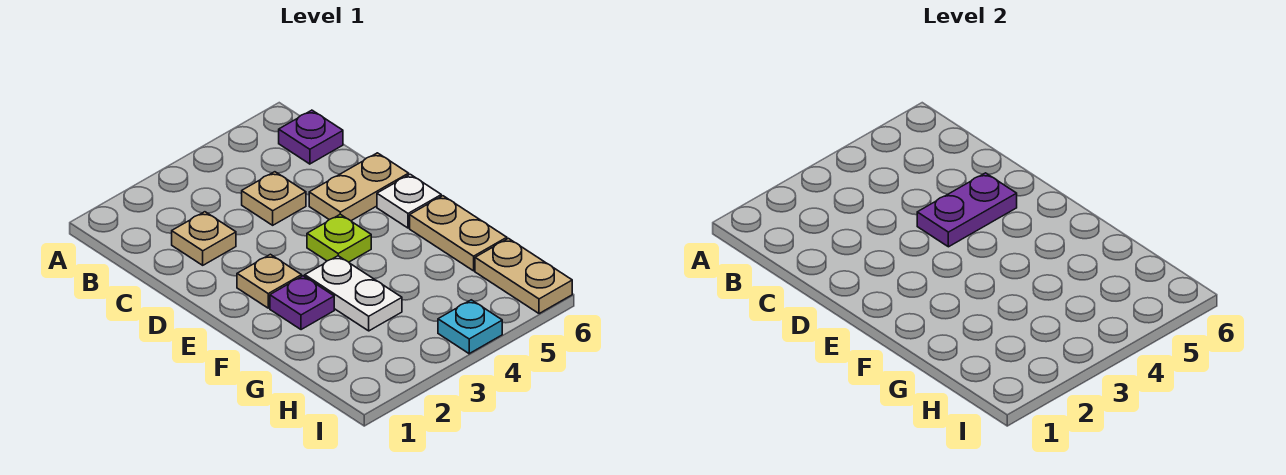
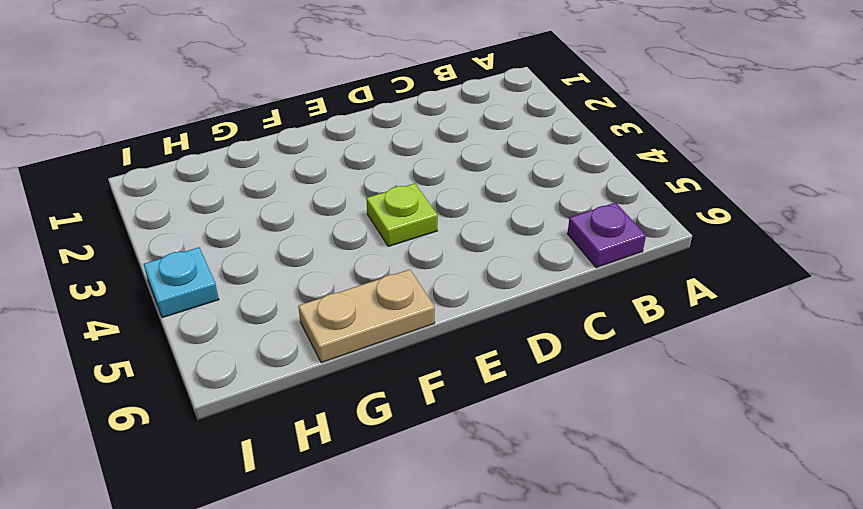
none -> tan 1x1 plate [172,212,236,265]
none -> tan 1x1 plate [242,172,306,225]
none -> tan 1x2 plate [309,153,409,221]

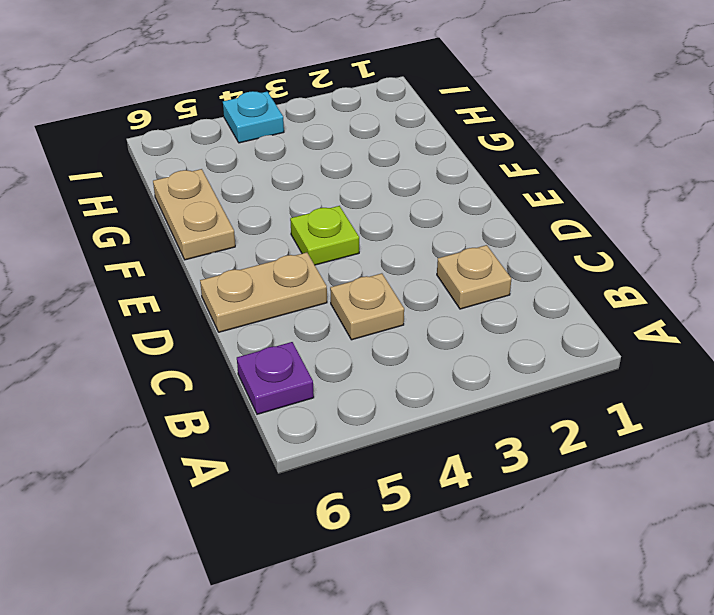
none -> tan 1x1 plate [237,254,302,308]
none -> white 1x1 plate [377,174,441,228]
none -> purple 1x1 plate [270,276,334,330]

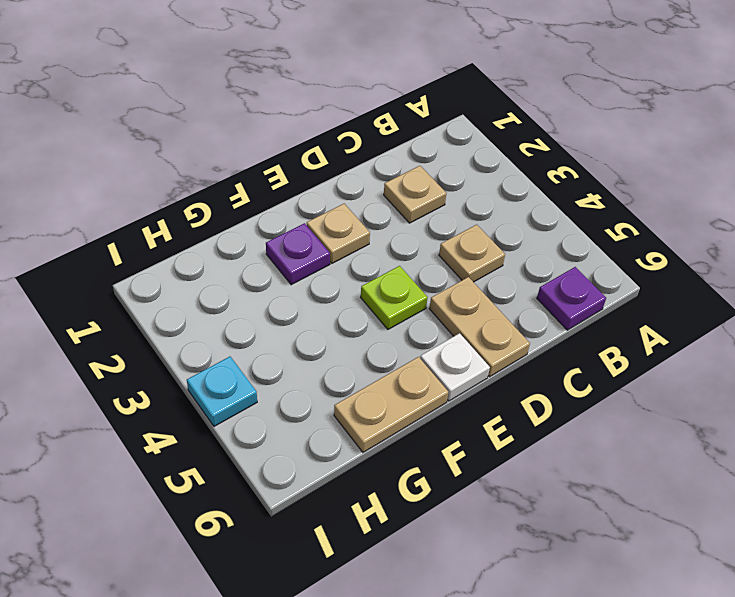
none -> white 1x2 plate [305,256,402,331]
none -> tan 1x2 plate [475,238,572,314]
none -> purple 1x2 plate [917,173,1017,247]

